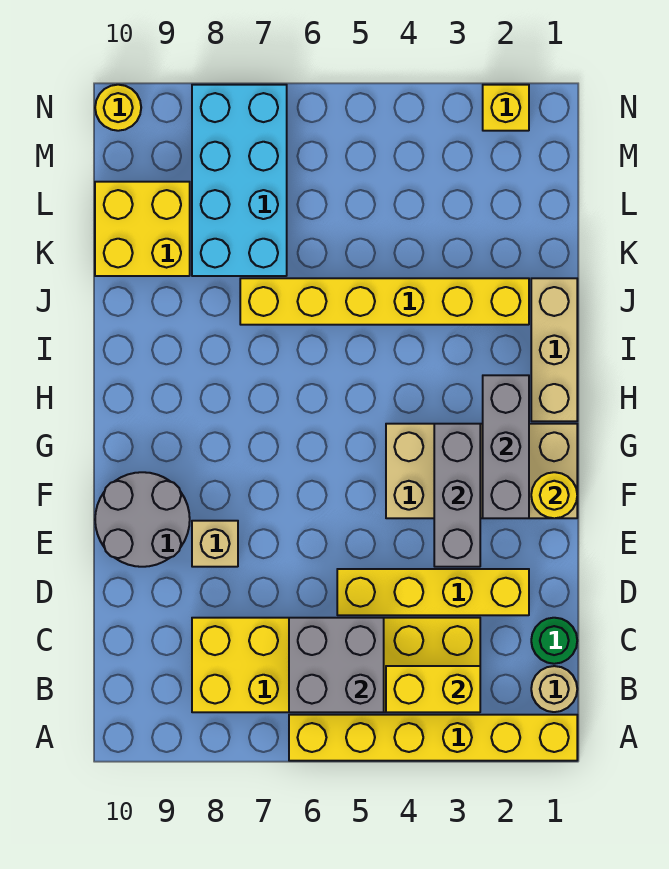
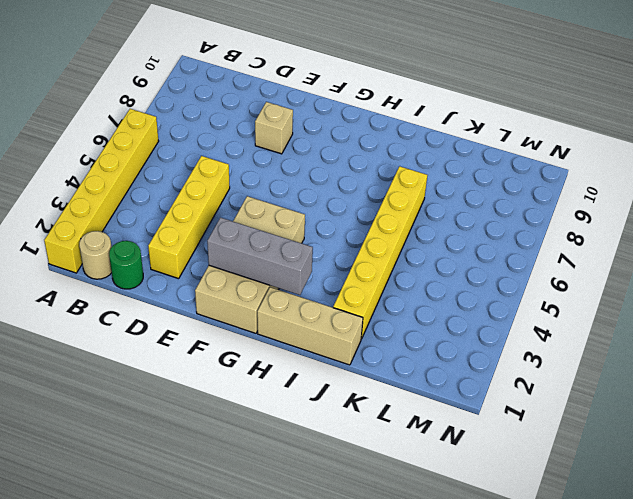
none -> yellow 2x6 brick [192,618,480,712]
none -> grey 2x2 round brick [95,472,190,567]
none -> cyan 2x4 brick [192,85,287,276]

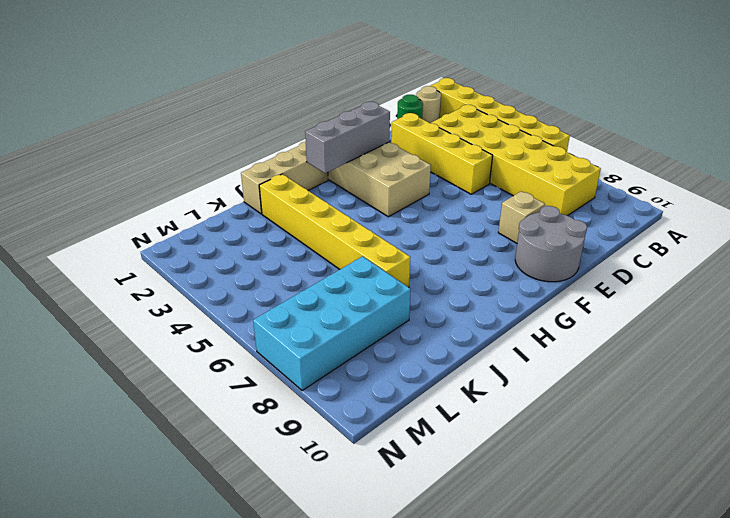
none -> yellow 2x2 brick [95,182,190,276]
none -> yellow 1x1 brick [483,85,529,131]
none -> yellow 1x1 round brick [95,85,141,131]

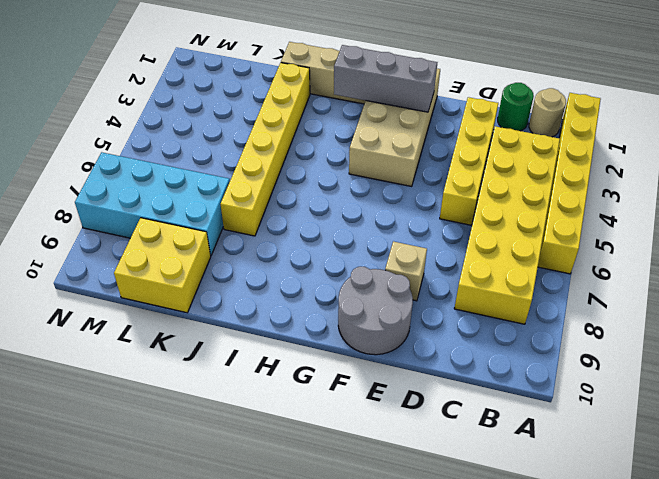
none -> yellow 1x1 brick [483,85,529,131]
none -> yellow 1x1 round brick [95,85,141,131]
none -> yellow 1x2 brick [386,666,480,712]

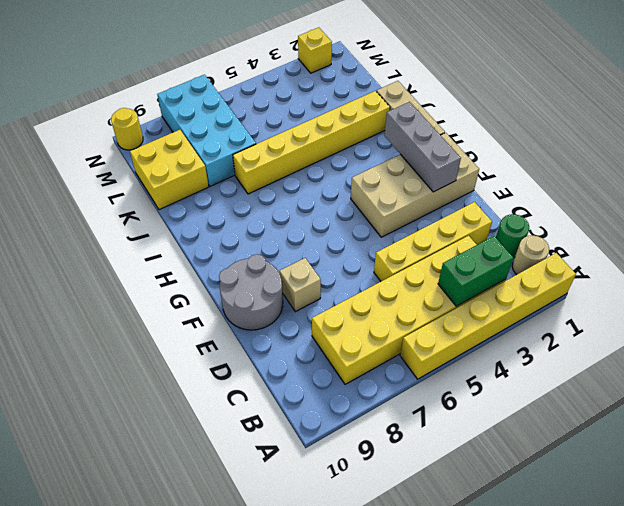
green 1x2 brick [438,236,514,306] -> yellow 1x2 brick [386,666,480,712]
none -> grey 2x2 brick [289,618,384,712]
none -> grey 1x3 brick [434,424,480,567]
none -> yellow 1x1 round brick [531,472,577,518]

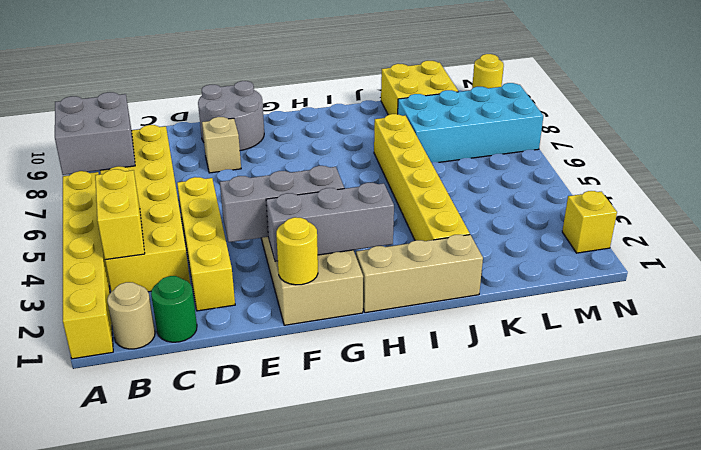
grey 2x2 brick [55,92,135,175] -> grey 2x2 brick moved to [289,618,384,712]

